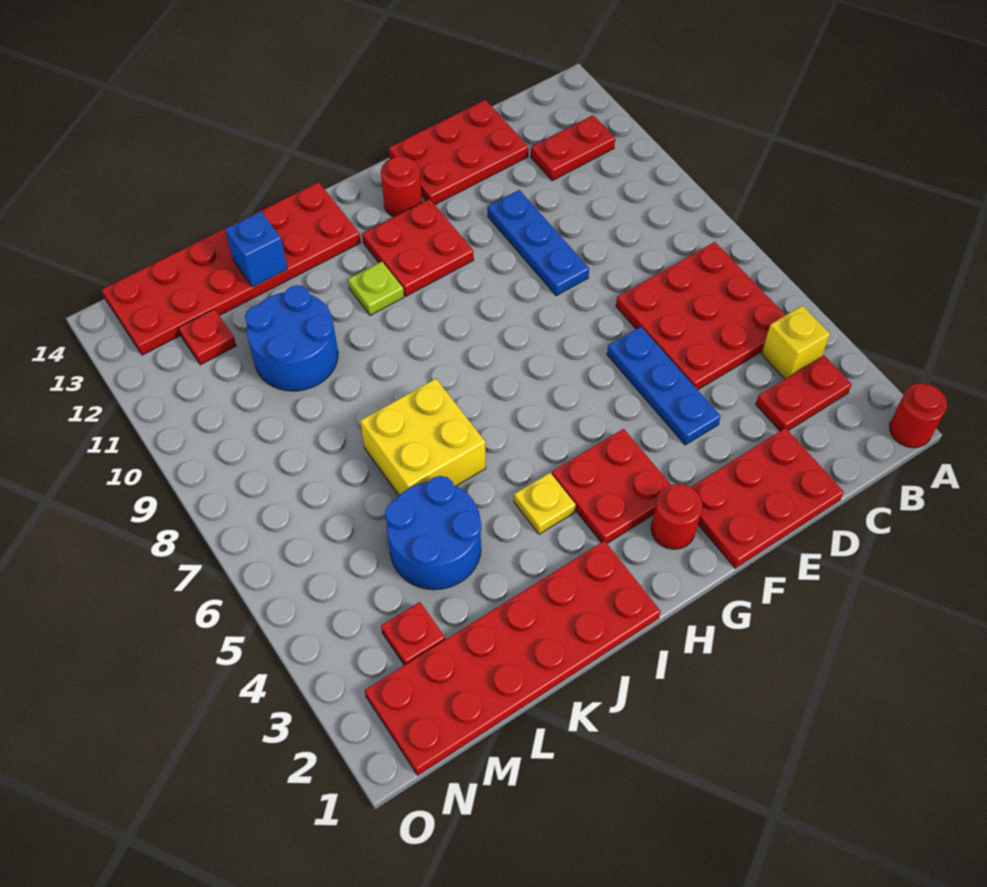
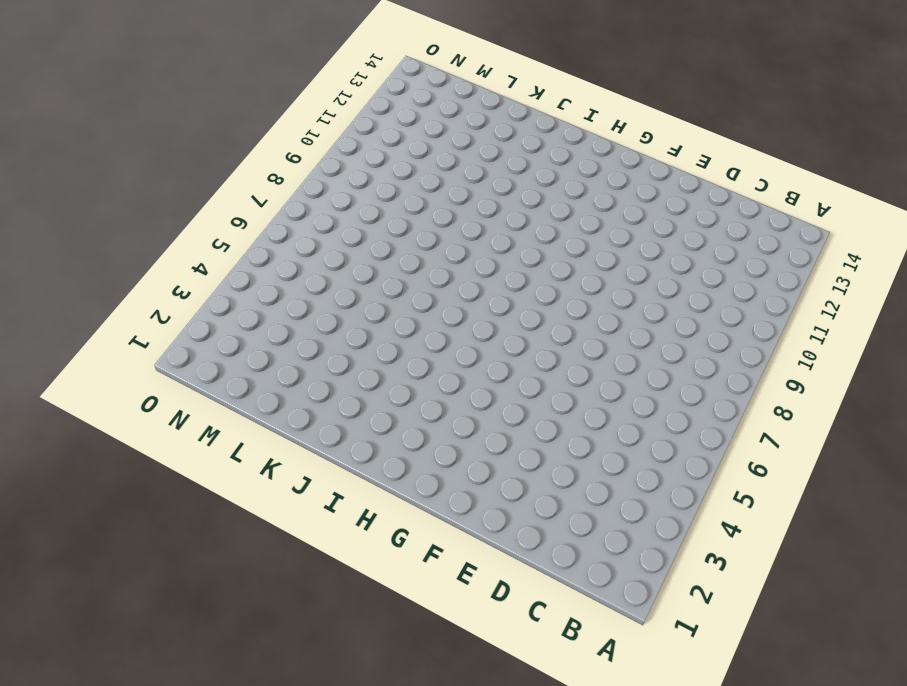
none -> red 1x1 round brick [890,383,947,448]
none -> red 1x2 plate [756,356,852,431]
none -> yellow 1x1 brick [762,306,830,379]

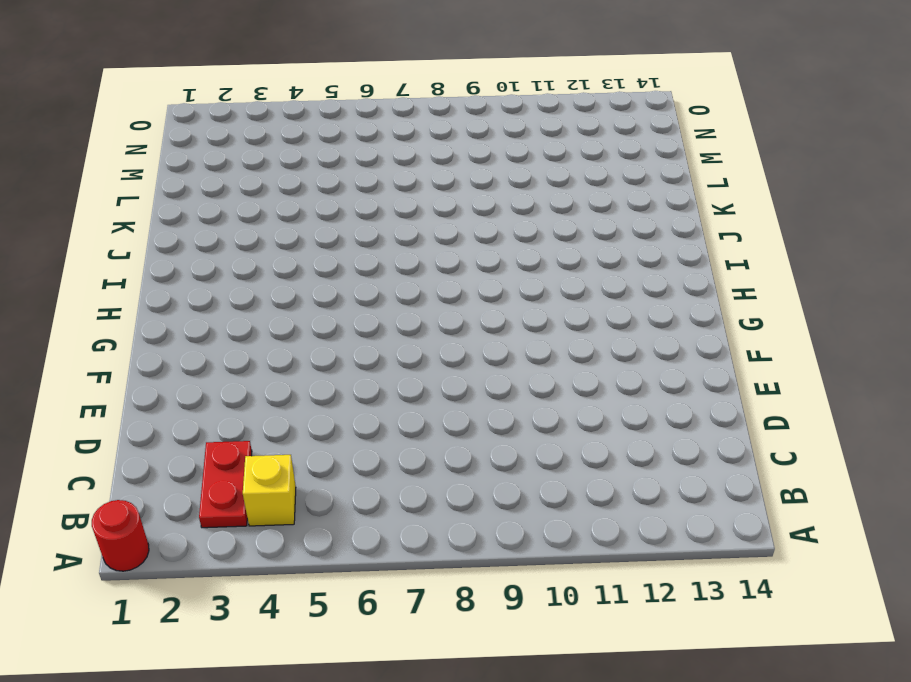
none -> red 3x3 plate [616,242,785,390]
none -> red 1x2 plate [531,115,615,181]
none -> red 2x3 plate [691,428,844,568]

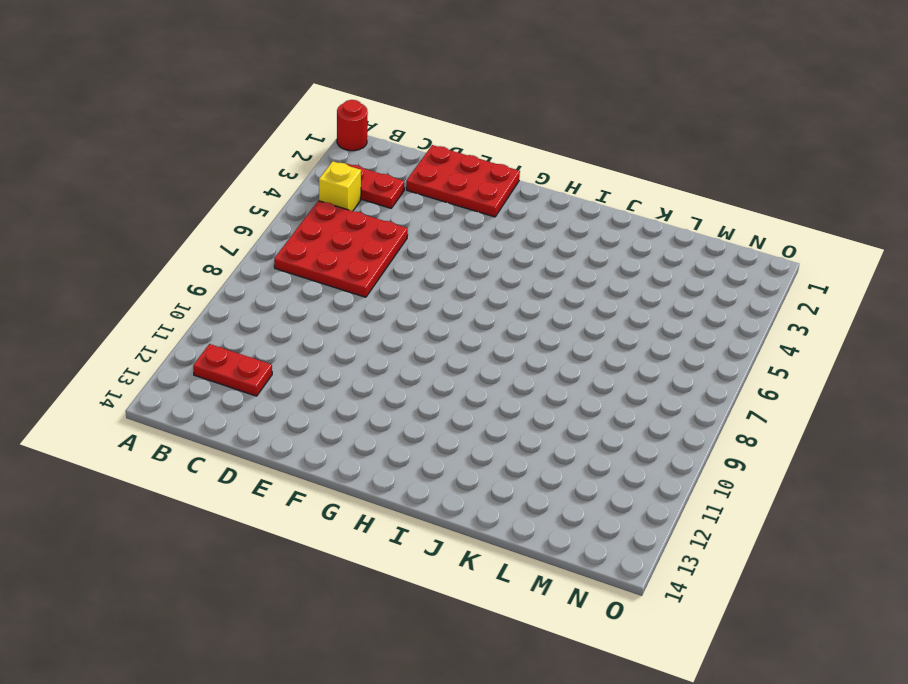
none -> red 2x3 plate [389,100,528,205]
none -> blue 1x3 plate [607,327,721,445]
none -> blue 1x3 plate [487,190,589,296]

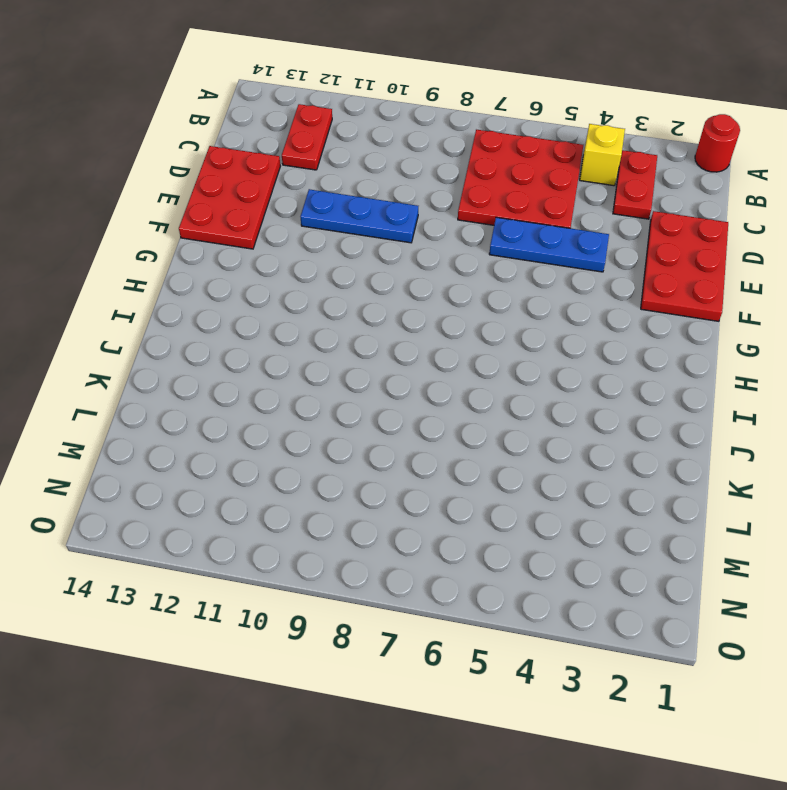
none -> red 1x1 round brick [651,484,702,549]
none -> red 2x2 plate [552,429,671,543]
none -> red 2x2 plate [362,199,474,296]

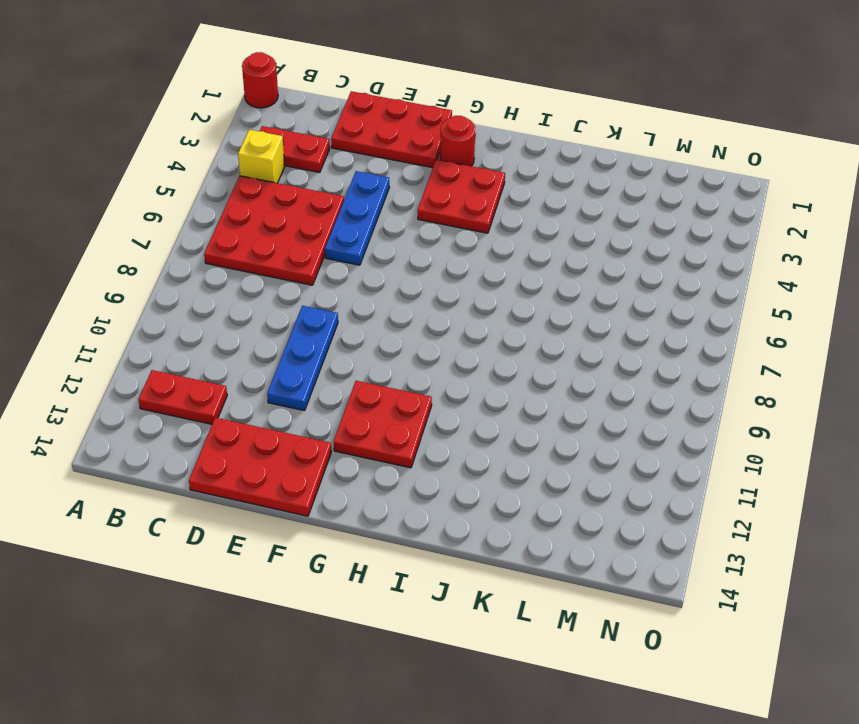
none -> red 1x1 round brick [381,156,422,217]
none -> red 2x6 plate [365,541,661,775]
none -> yellow 1x1 plate [514,473,576,534]

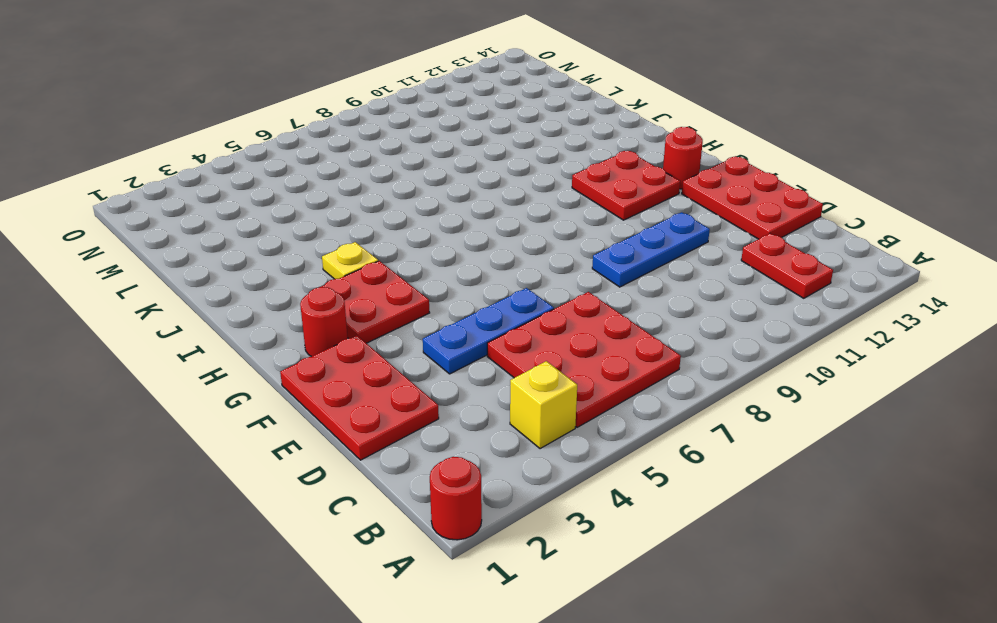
none -> red 1x2 plate [756,356,852,431]
none -> red 2x6 plate [365,541,661,775]
none -> lime 1x1 plate [348,262,404,315]

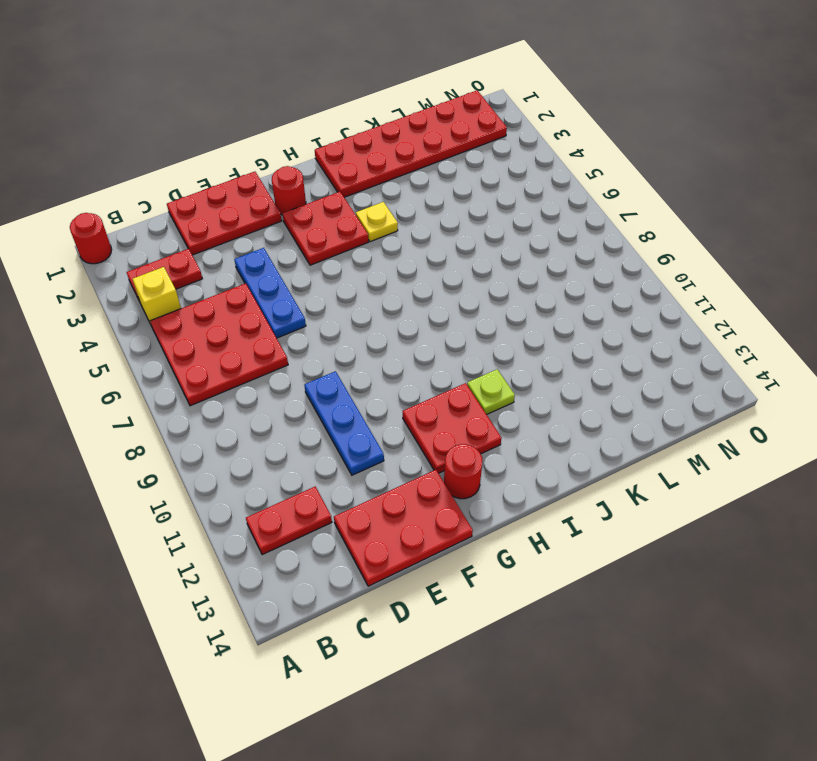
none -> red 2x6 plate [102,182,361,355]
none -> yellow 2x2 brick [360,379,486,495]
none -> blue 2x2 round brick [385,476,481,590]

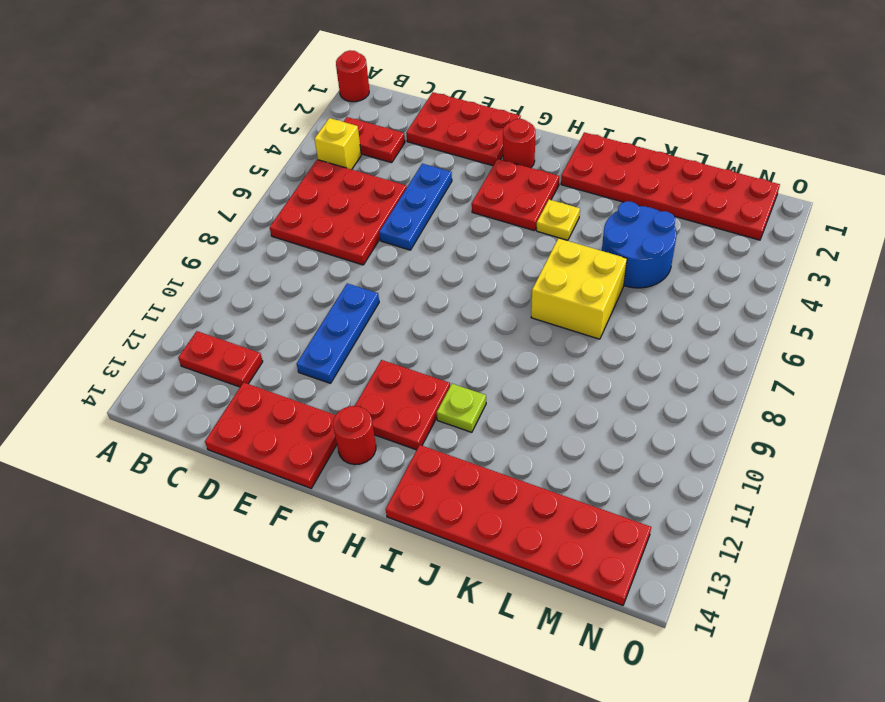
none -> blue 2x2 round brick [245,285,338,391]
none -> red 1x1 plate [381,602,445,665]
none -> red 1x1 plate [178,309,236,365]

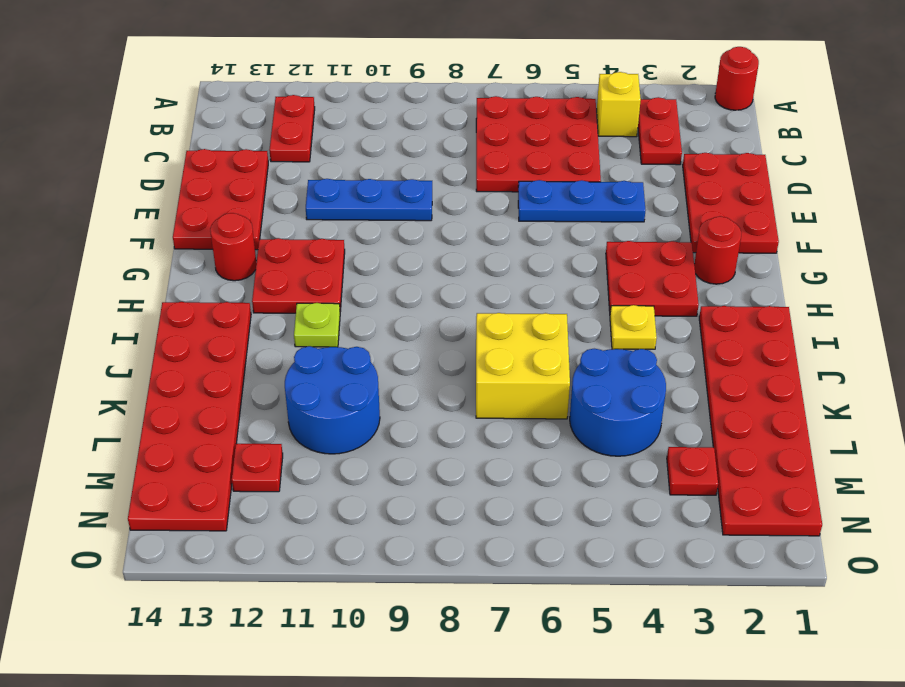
none -> blue 1x1 brick [225,211,287,287]

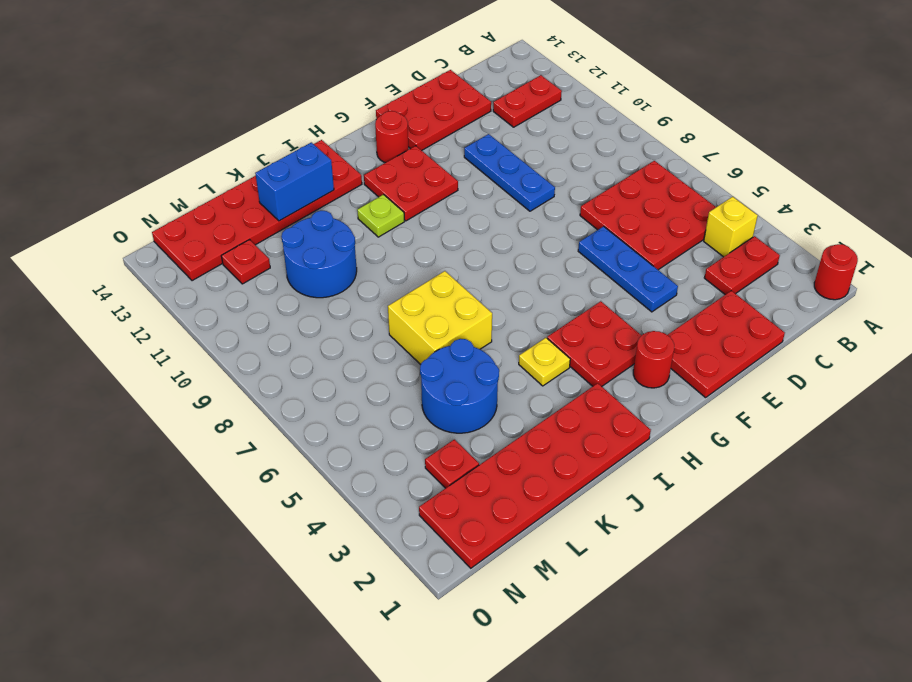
blue 1x2 brick [255,142,334,221] -> blue 1x1 brick [225,211,287,287]

